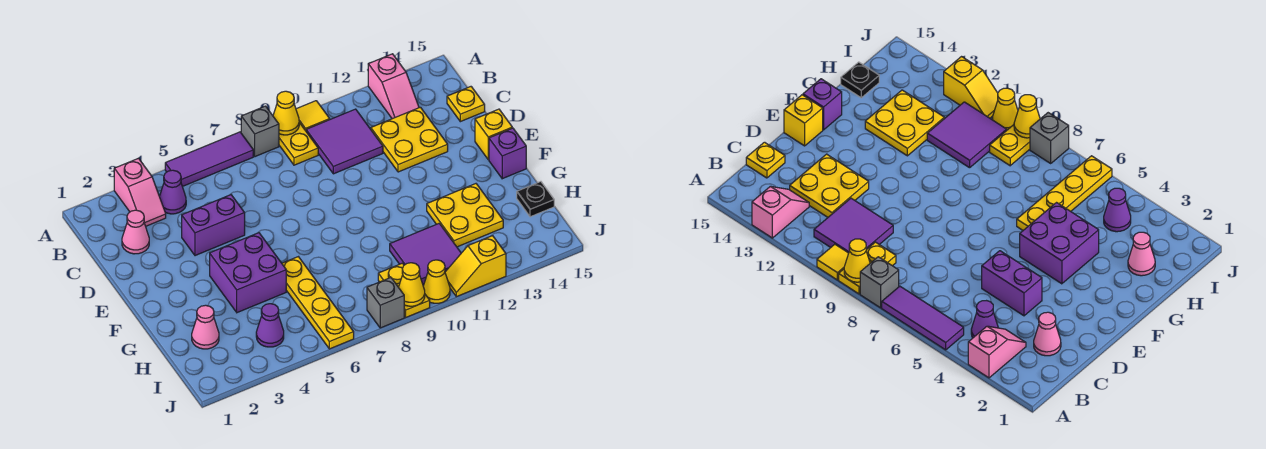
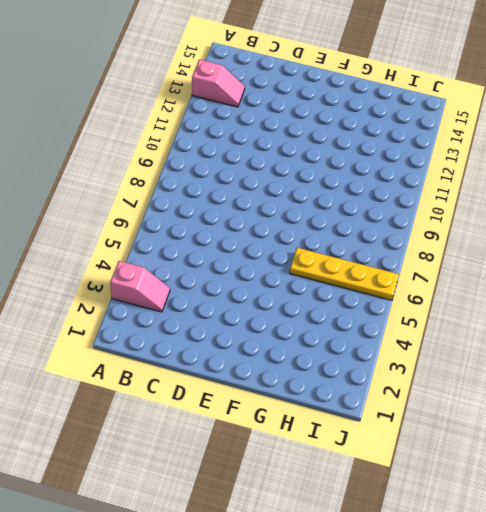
none -> purple 1x3 tile [165,132,253,187]
none -> grey 1x1 brick [241,106,279,157]
none -> yellow 1x2 plate [279,123,318,165]

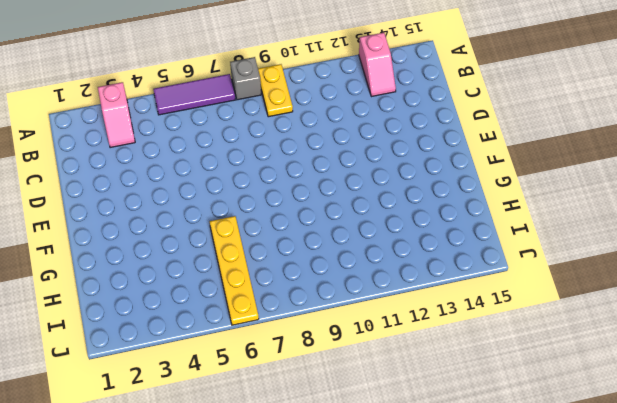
none -> yellow 1x1 tile [296,101,330,131]
none -> purple 1x1 cone [159,170,186,214]
none -> purple 2x2 tile [306,109,383,174]

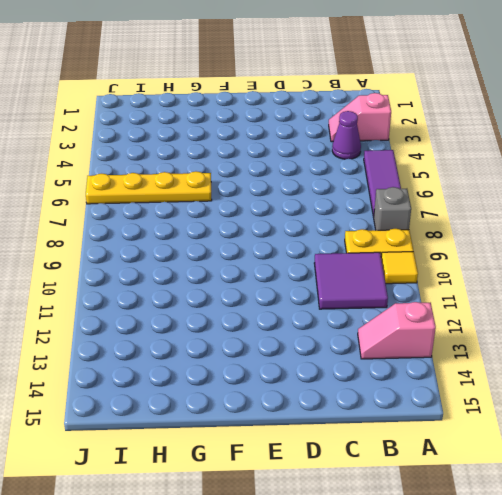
none -> pink 1x1 cone [122,210,149,254]
none -> yellow 2x2 plate [371,107,448,172]
none -> yellow 1x1 plate [447,87,485,122]

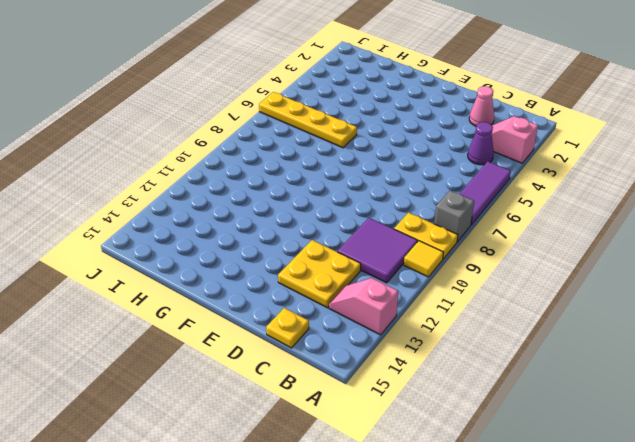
none -> purple 1x2 brick [182,195,245,256]
none -> yellow 1x1 brick [475,109,512,160]
none -> purple 2x2 brick [210,233,286,313]

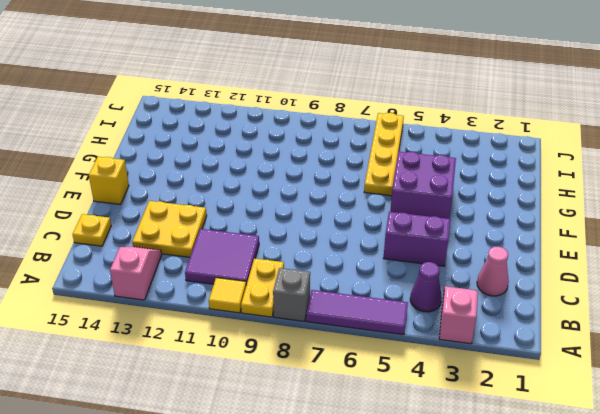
none -> purple 1x1 brick [489,128,526,179]
none -> yellow 2x2 plate [427,184,503,247]
none -> pink 1x1 cone [192,305,219,349]

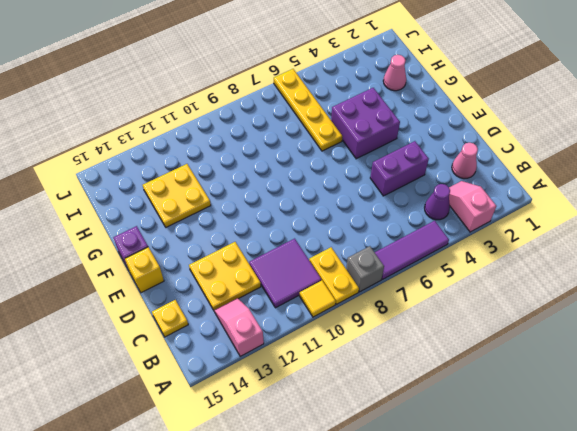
none -> purple 2x2 tile [390,223,461,286]
none -> black 1x1 plate [517,182,554,217]
none -> purple 1x1 cone [256,304,284,347]

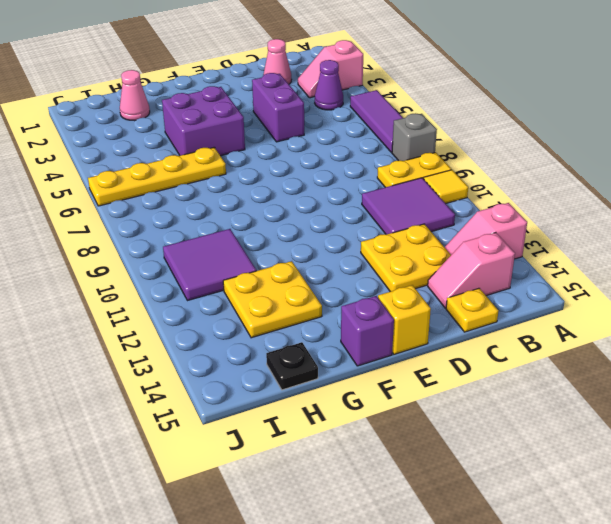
pink 1x2 slope [428,233,515,308] -> none
none -> purple 1x1 cone [256,304,284,347]
none -> yellow 1x2 plate [378,263,430,317]
none -> grey 1x1 brick [367,278,404,328]

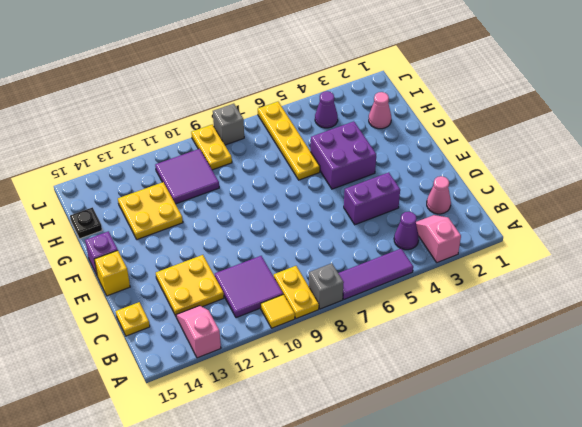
none -> yellow 1x1 cone [423,260,450,303]
none -> yellow 1x2 slope [445,236,506,297]
none -> yellow 1x1 cone [273,91,299,135]

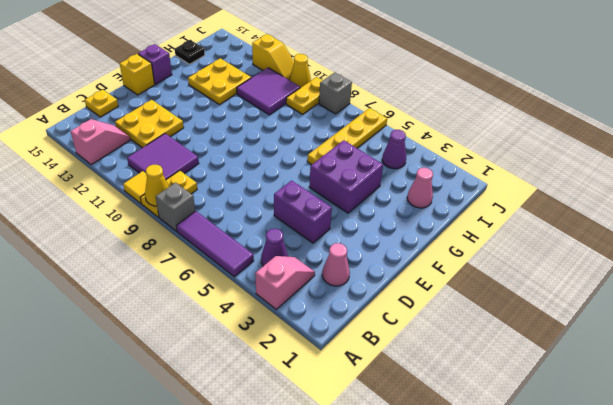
none -> yellow 1x1 cone [399,263,425,306]

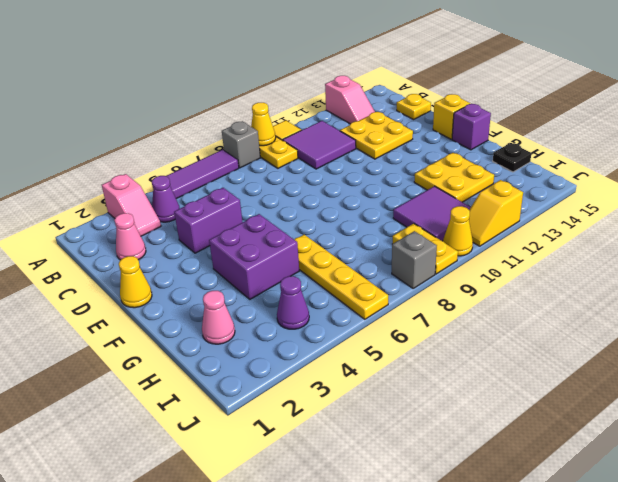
yellow 1x1 cone [119,256,152,308] -> yellow 1x1 cone moved to [399,263,425,306]

